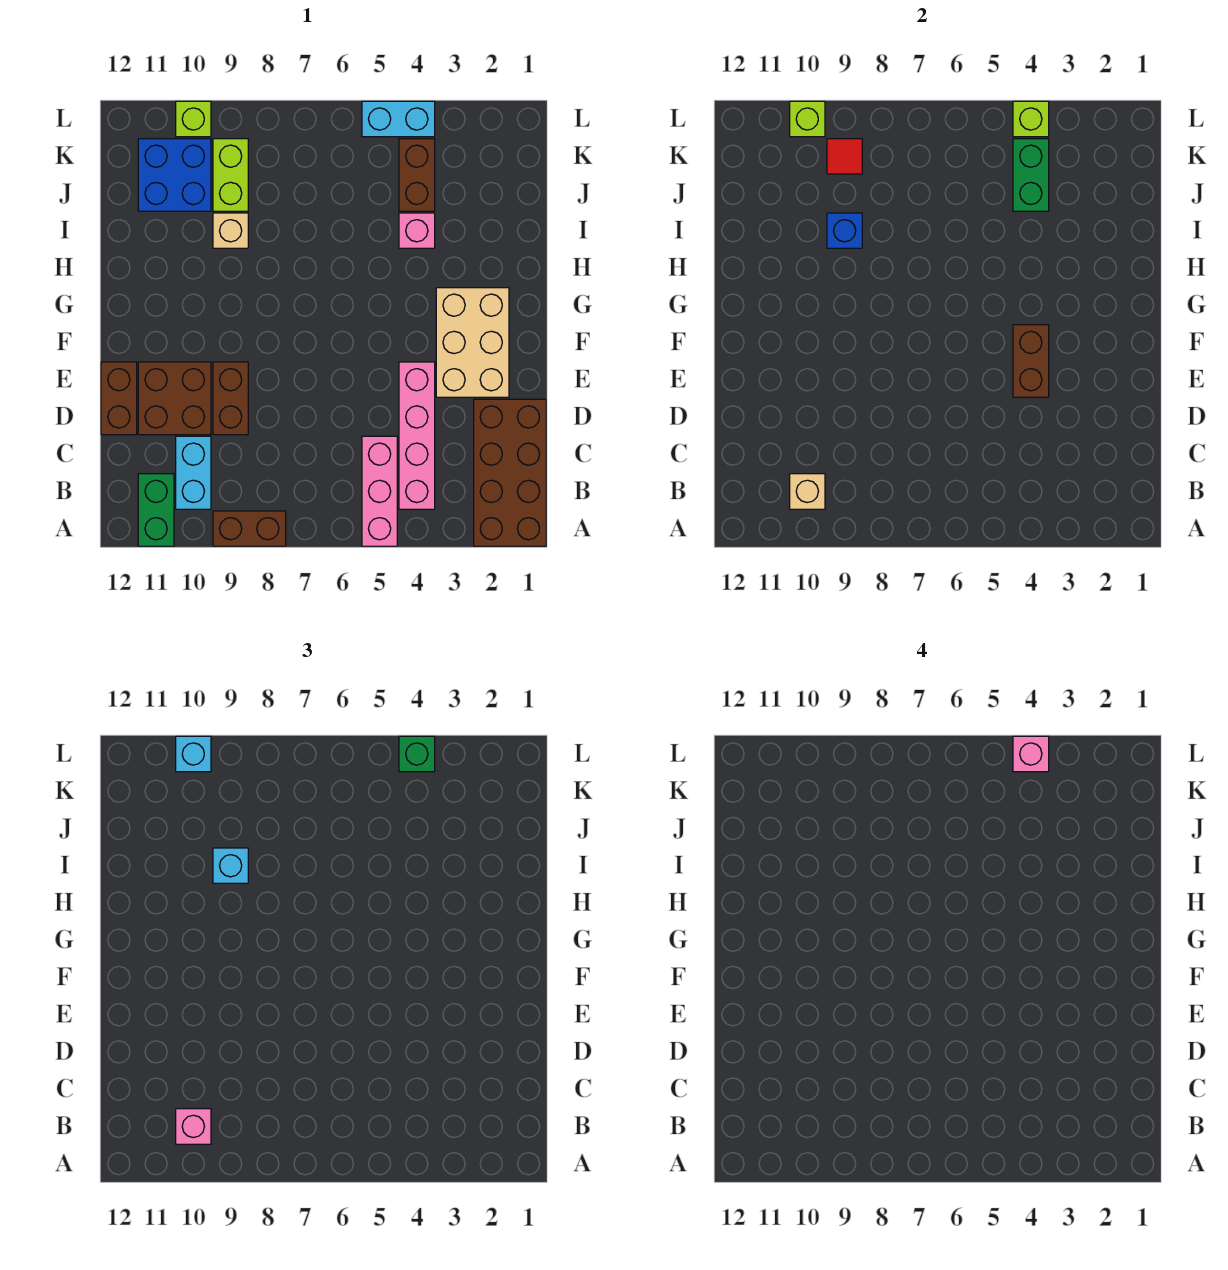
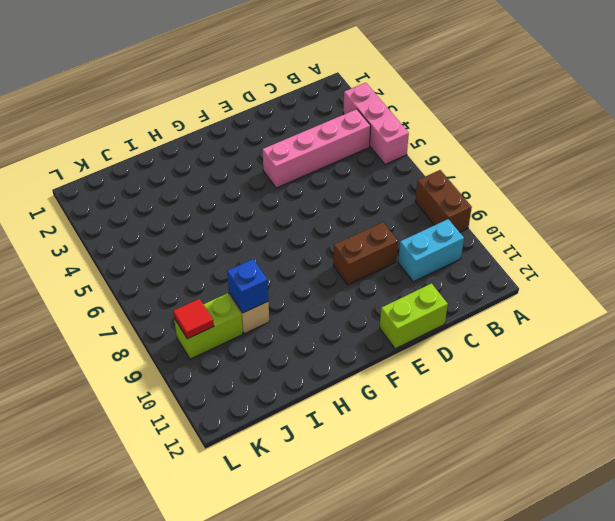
pink 1x3 brick [343,83,409,164] -> pink 1x3 brick turned to [362,436,397,546]
lime 1x2 brick [380,284,448,349] -> brown 1x2 brick [101,362,137,435]
none -> brown 2x4 brick [474,399,546,546]
none -> green 1x2 brick [138,474,174,546]
none -> brown 2x2 brick [138,362,211,435]

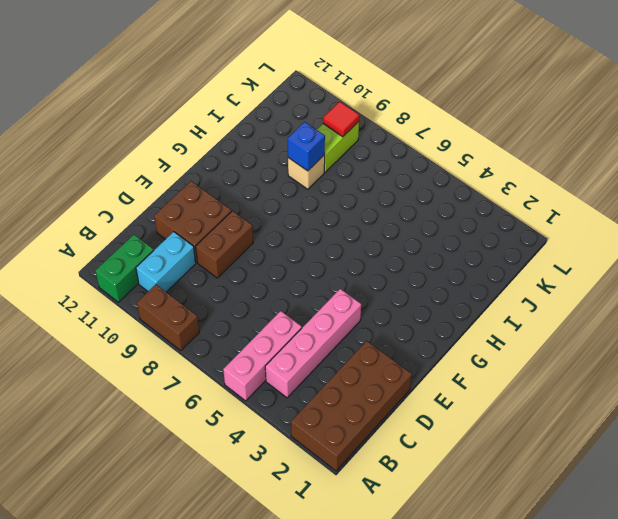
none -> brown 1x2 brick [101,362,137,435]
none -> tan 2x3 brick [436,288,509,397]
none -> pink 1x1 brick [399,213,435,248]

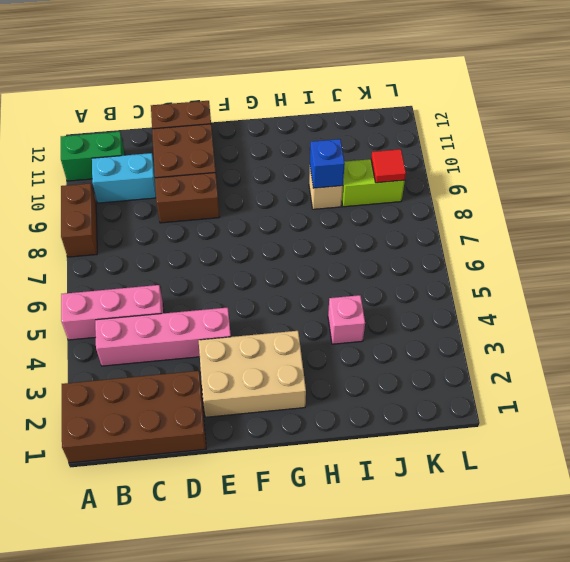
none -> brown 1x2 brick [399,139,435,211]
none -> blue 2x2 brick [138,139,211,211]
none -> cyan 1x2 brick [362,101,435,137]

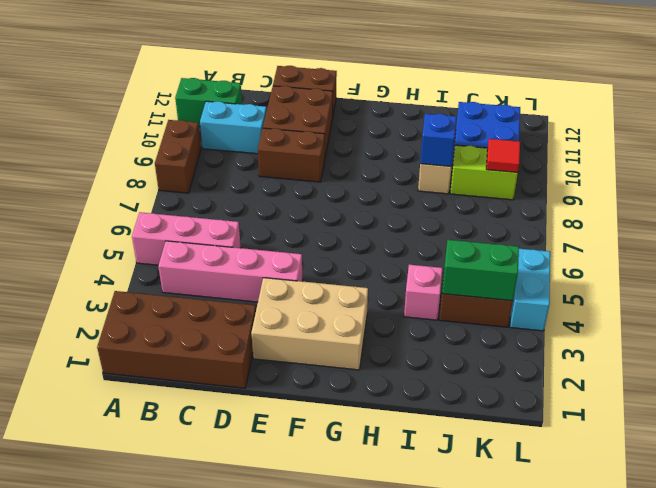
none -> lime 1x1 brick [176,101,211,137]
none -> tan 1x1 brick [790,474,825,509]
none -> brown 1x2 brick [1013,325,1049,397]

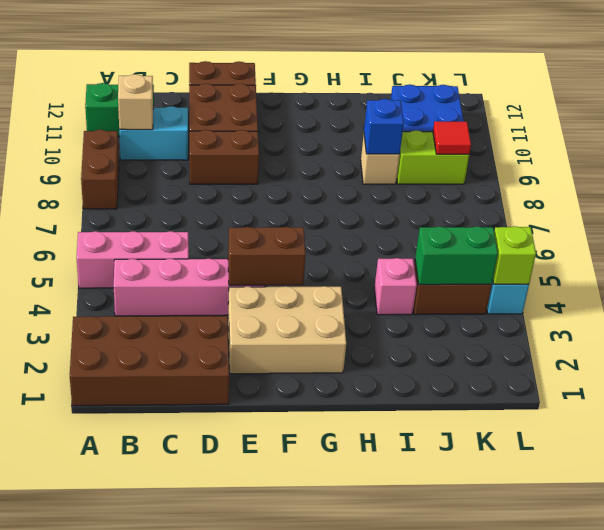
none -> lime 1x1 brick [176,101,211,137]
none -> lime 1x1 brick [790,101,825,137]
none -> pink 1x1 brick [176,1109,211,1144]

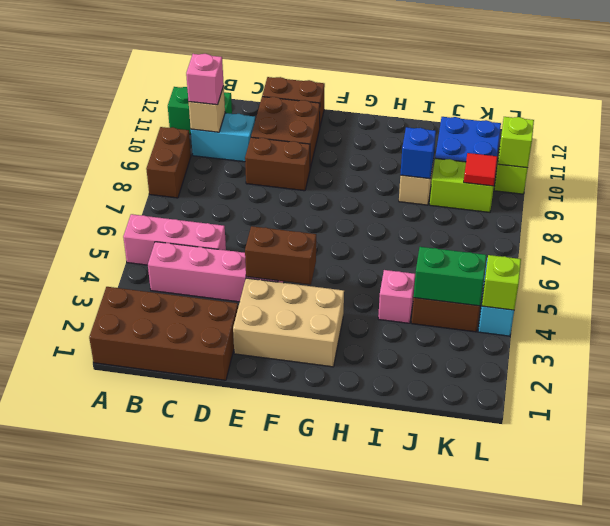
none -> cyan 1x1 brick [213,848,248,883]
none -> green 1x1 brick [399,736,435,772]
none -> cyan 1x1 brick [176,736,211,772]

